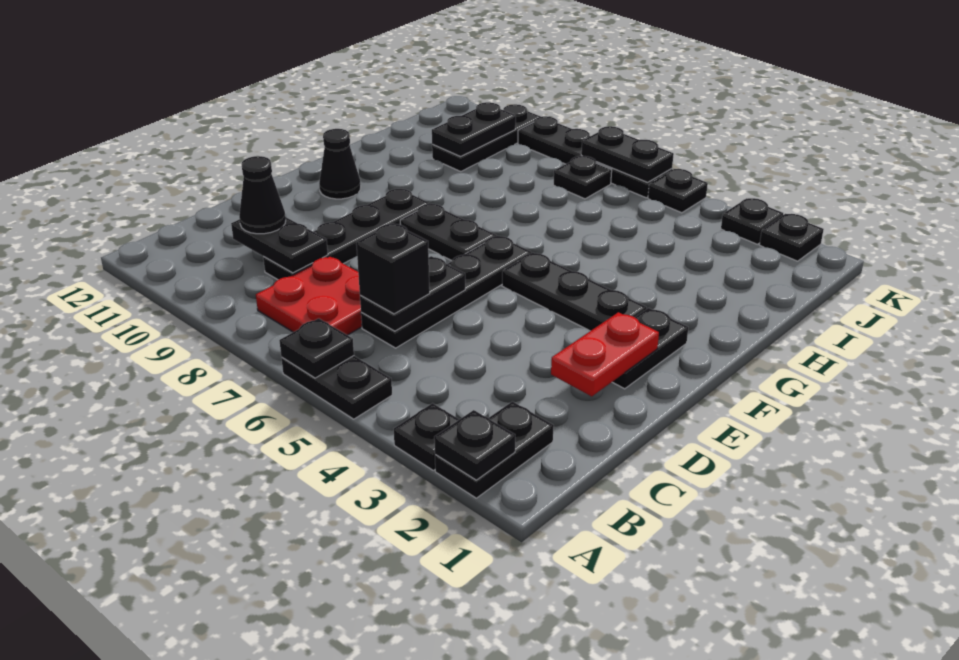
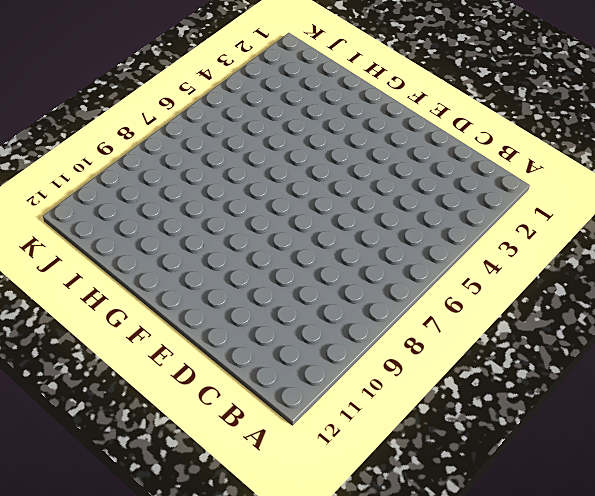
none -> black 1x2 plate [435,402,554,498]
none -> black 1x1 plate [394,403,459,470]
none -> black 1x2 plate [281,356,392,419]

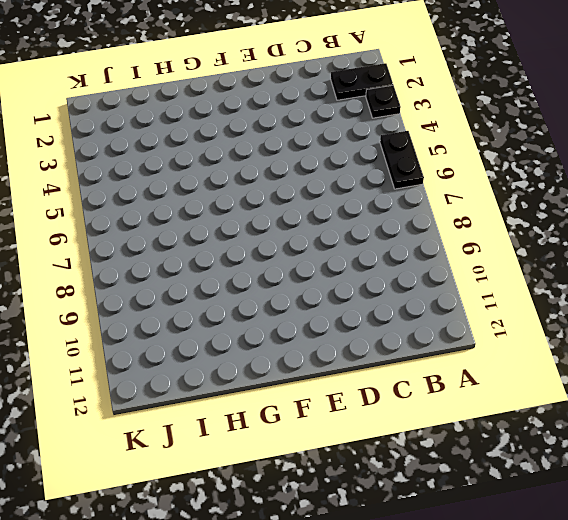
none -> red 2x2 plate [256,256,362,335]
none -> black 1x4 plate [361,236,531,348]
none -> black 1x4 plate [263,189,430,280]

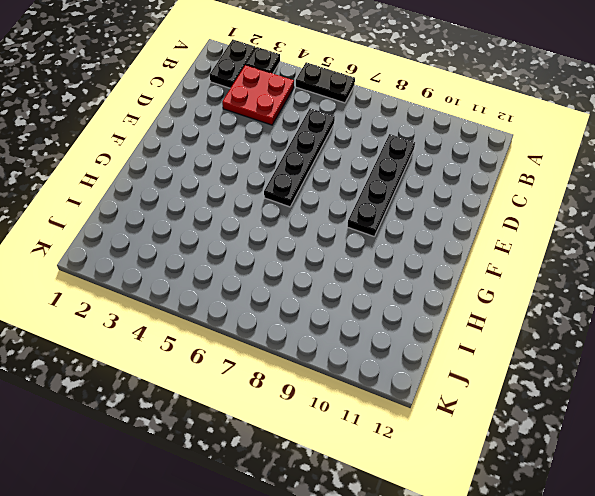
red 2x2 plate [222,65,294,125] -> red 2x2 plate moved to [256,256,362,335]
none -> black 1x2 plate [613,308,688,389]
none -> black 1x3 plate [502,253,646,331]
none -> black 1x2 plate [400,204,496,261]

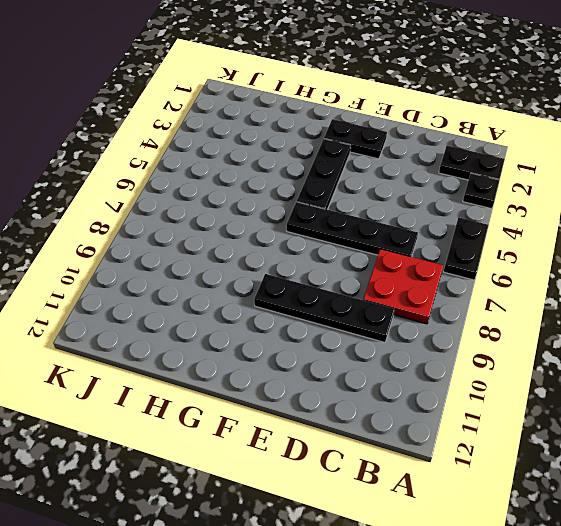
none -> black 1x2 plate [400,204,496,261]
none -> black 1x1 cone [319,129,361,199]
none -> black 1x3 plate [432,104,541,171]

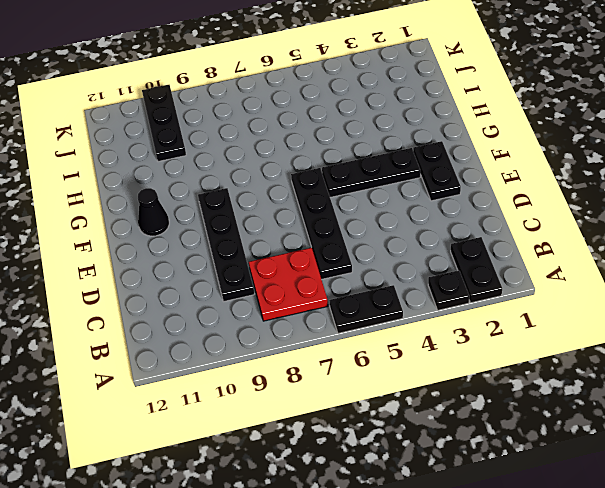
none -> black 1x2 plate [400,204,496,261]
none -> black 1x1 plate [553,156,612,199]
none -> black 1x1 plate [759,214,824,261]

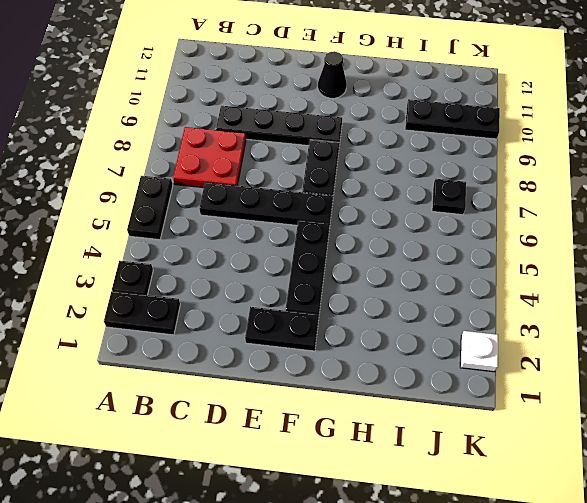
white 1x1 plate [460,331,498,372] -> black 1x1 plate [759,214,824,261]
none -> black 1x1 plate [721,198,783,244]
none -> black 1x1 plate [648,169,708,213]
none -> black 1x4 plate [518,116,672,198]

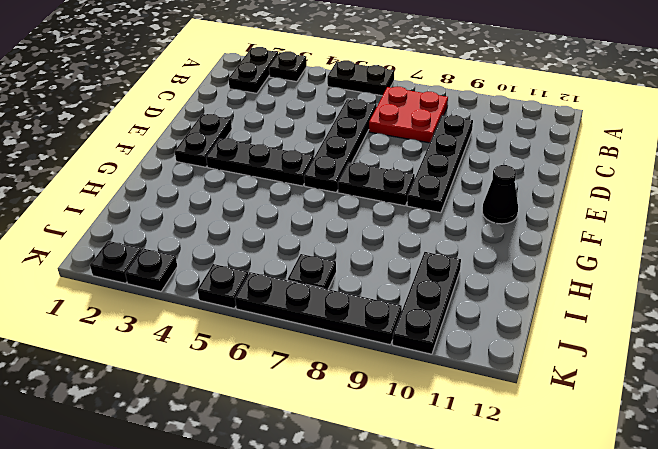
none -> black 1x1 plate [434,410,515,480]
none -> black 1x1 plate [279,318,354,378]
none -> black 1x2 plate [360,256,465,331]

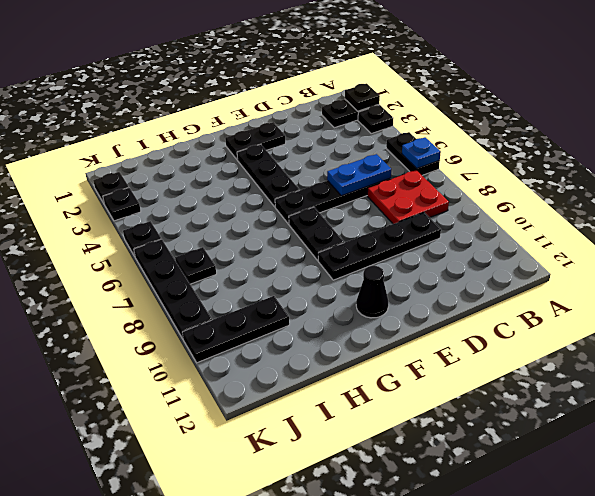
blue 1x1 plate [402,137,441,168] -> black 1x1 plate [279,318,354,378]
blue 1x2 plate [327,154,391,196] -> black 1x2 plate [360,256,465,331]
none -> black 1x2 plate [231,217,328,273]
none -> red 1x2 plate [551,312,659,396]
none -> black 1x2 plate [432,102,516,157]

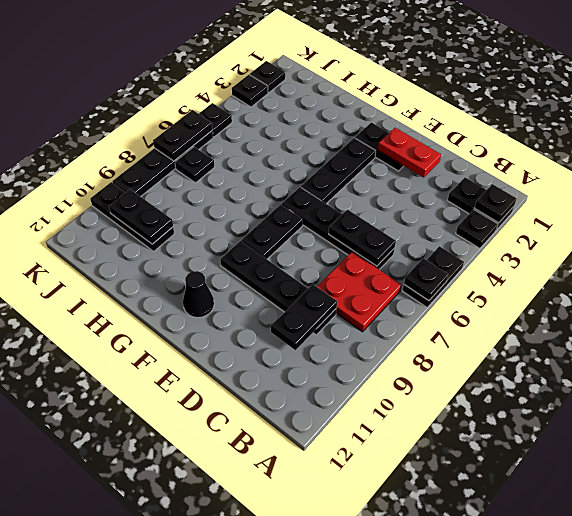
none -> black 1x1 brick [356,224,430,314]
none -> black 1x1 cone [239,156,286,234]

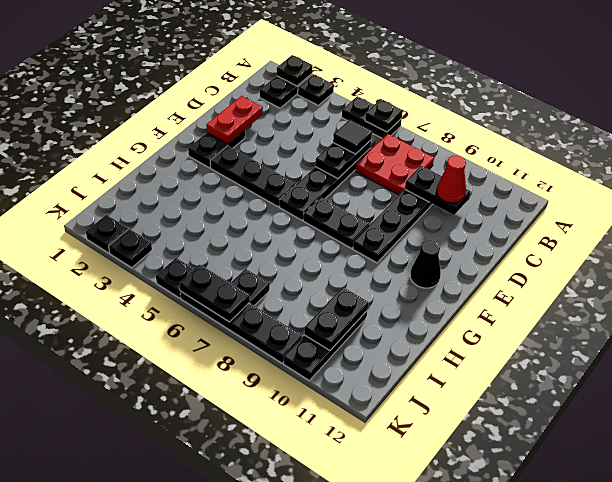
black 1x1 tile [333,120,372,154] -> black 1x1 brick [356,224,430,314]
red 1x1 cone [437,155,466,203] -> black 1x1 cone [239,156,286,234]

